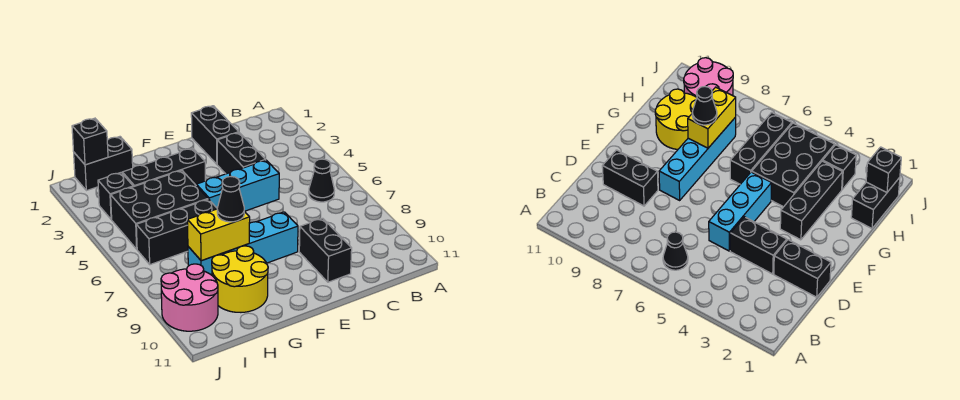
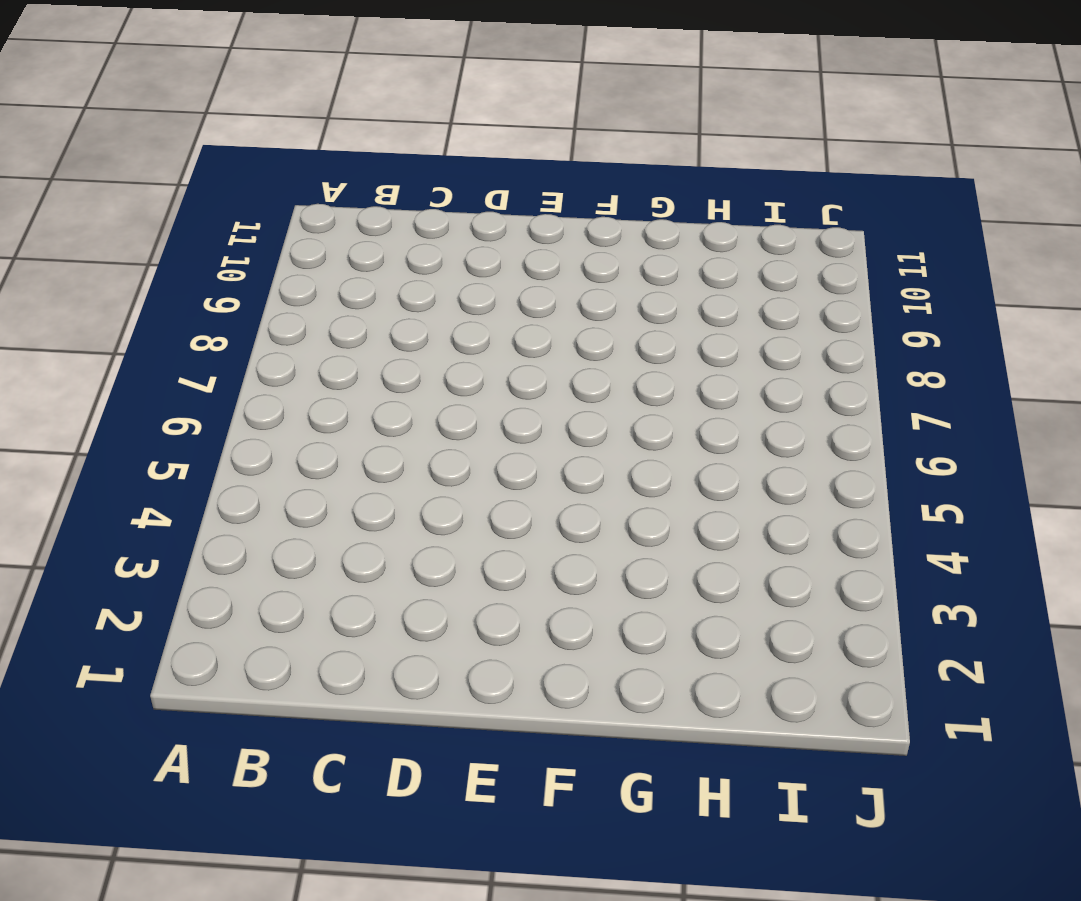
none -> black 1x1 cone [309,159,334,202]
none -> black 1x2 brick [191,106,239,164]
none -> black 1x2 brick [217,133,266,174]

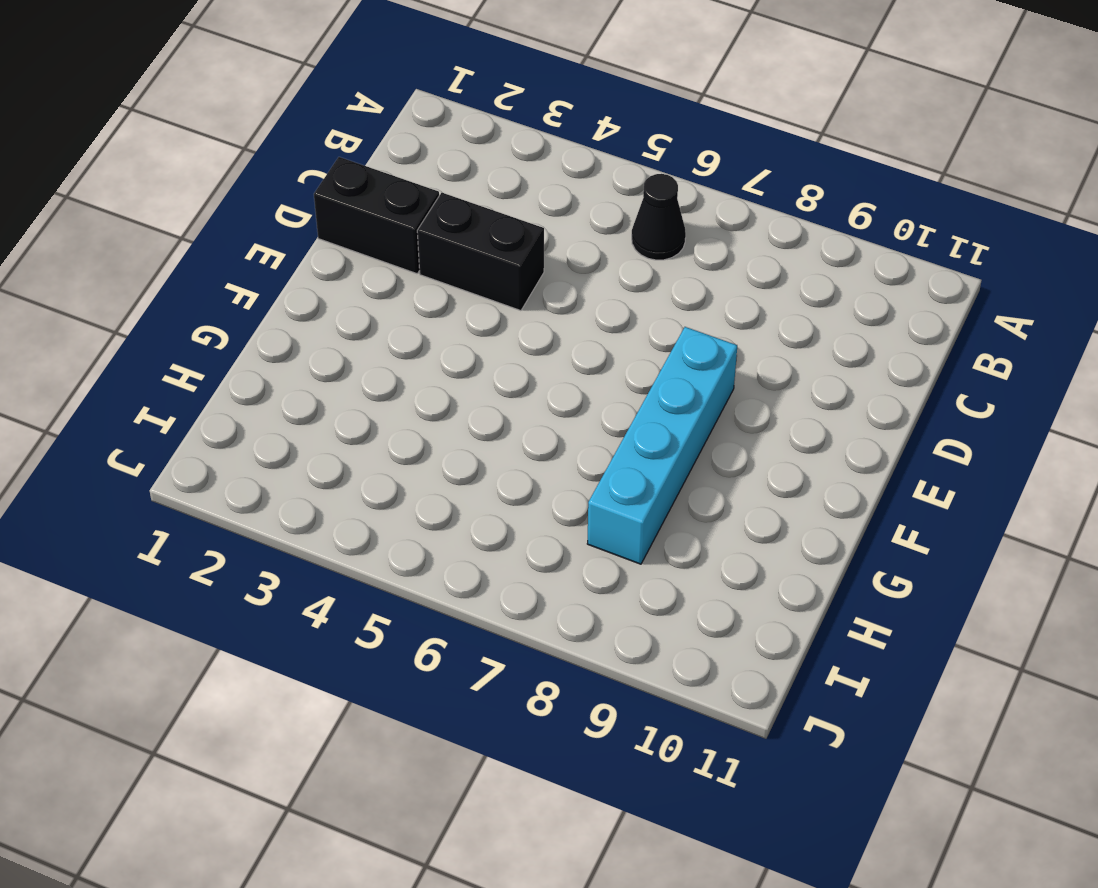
none -> cyan 1x3 brick [196,160,279,211]
none -> black 1x2 brick [299,218,352,282]
none -> black 1x3 brick [122,148,205,187]

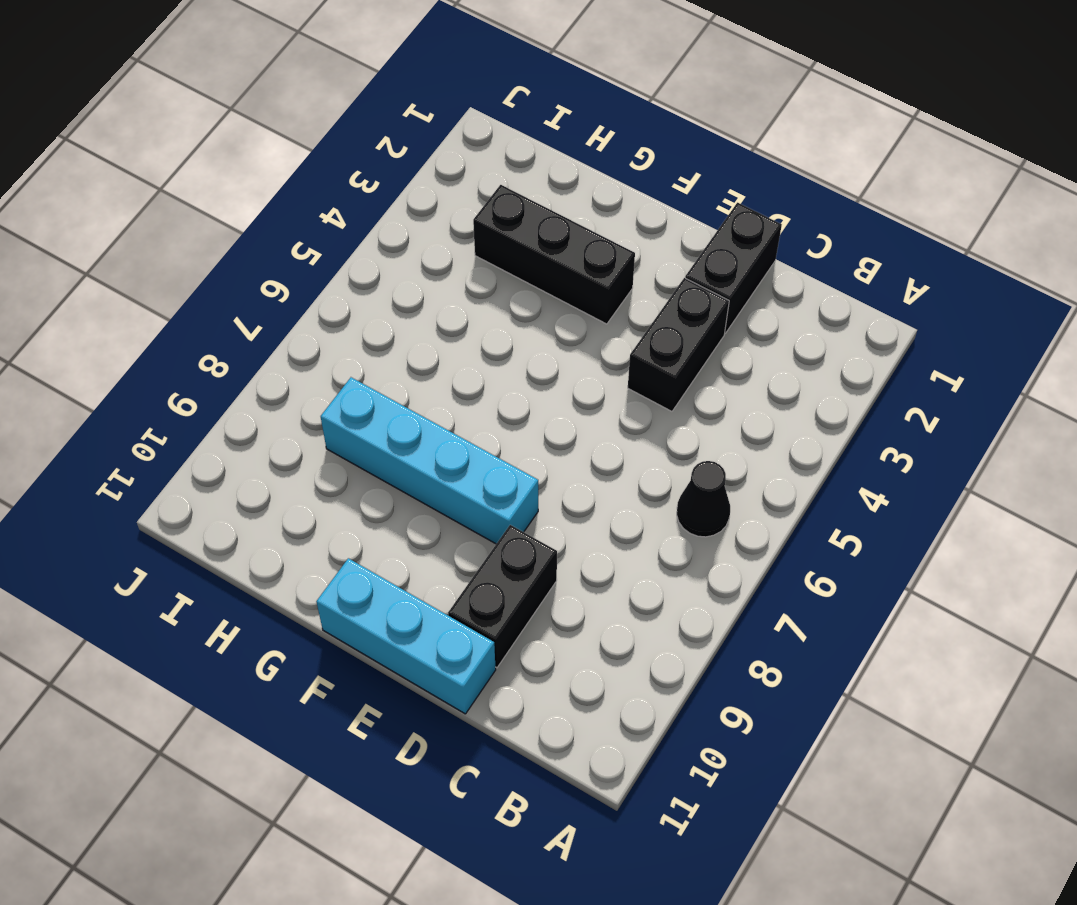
cyan 1x3 brick [316,558,496,714] -> cyan 1x3 brick moved to [196,160,279,211]
none -> black 2x3 brick [111,170,208,249]
none -> black 1x3 brick [136,199,217,265]
none -> yellow 2x2 round brick [212,246,268,312]

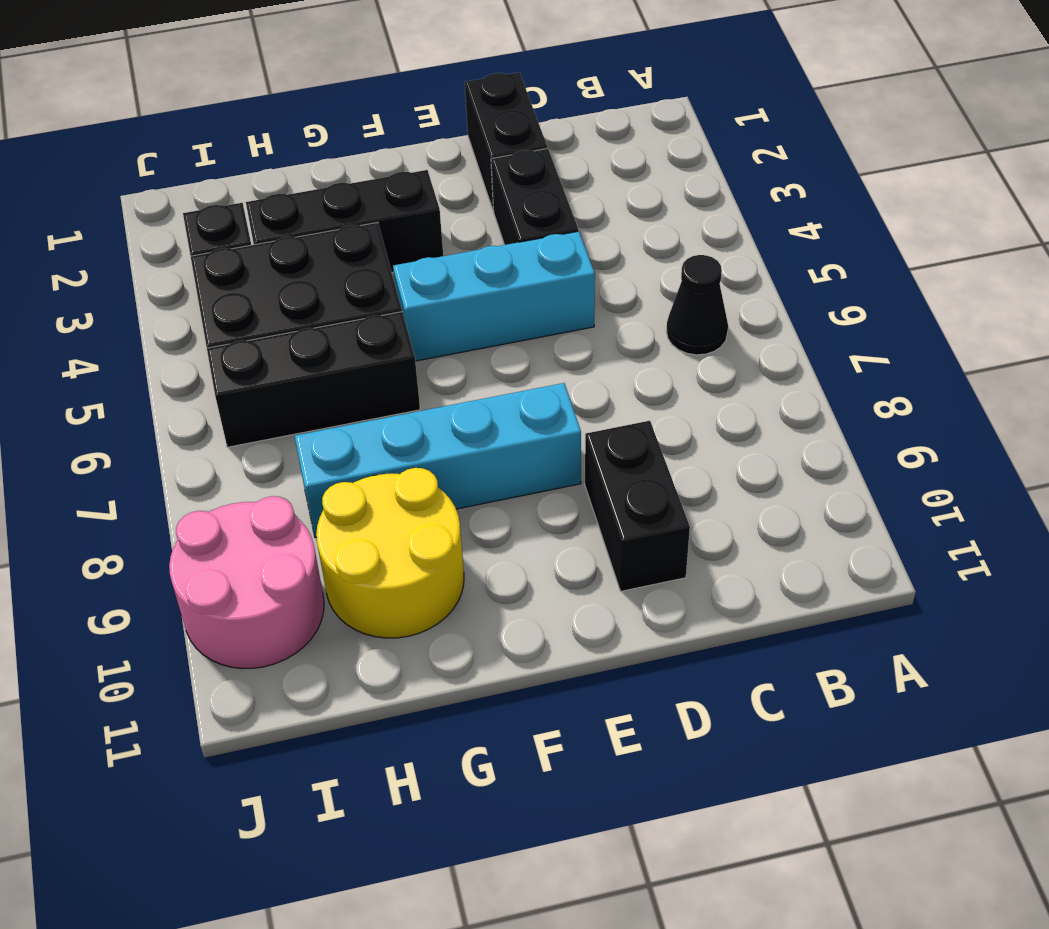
none -> black 1x2 brick [74,137,133,191]
none -> yellow 1x2 brick [187,209,250,261]
none -> black 1x1 brick [72,118,108,165]

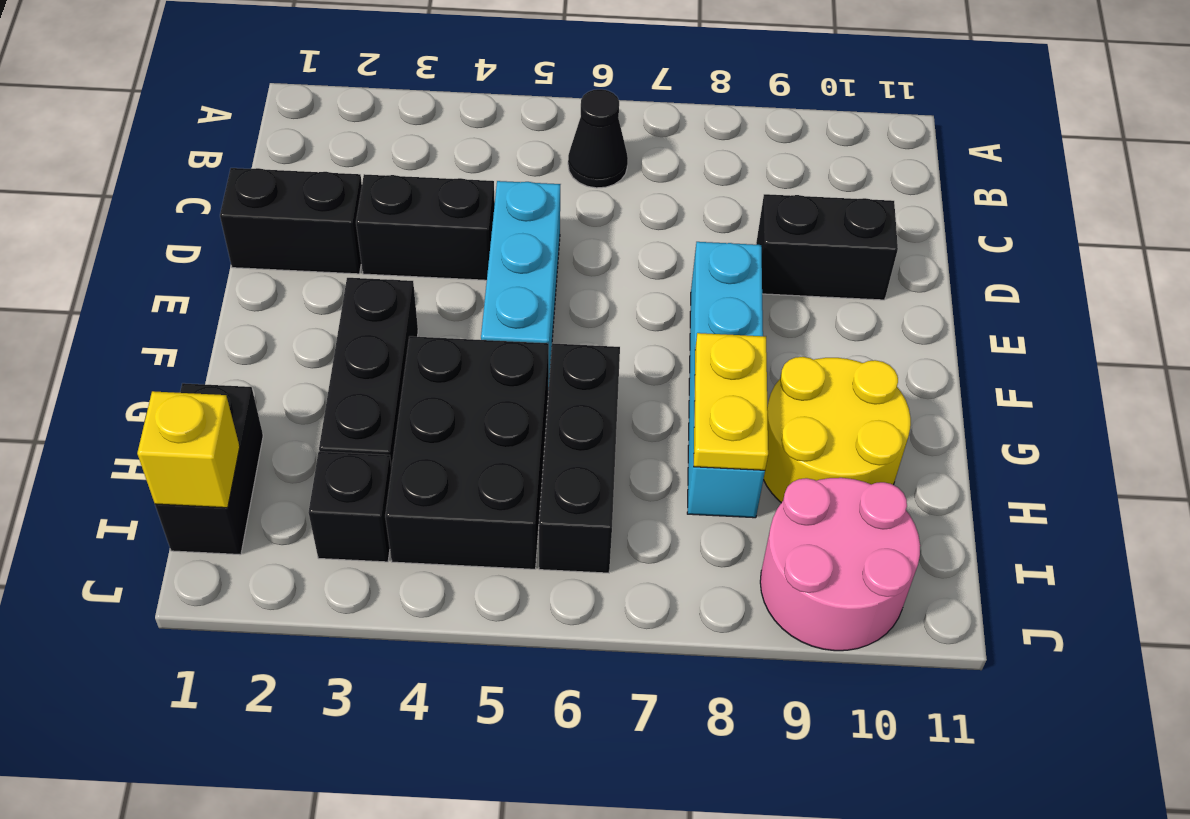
yellow 1x2 plate [694,333,768,470] -> yellow 1x2 brick [187,209,250,261]
yellow 1x1 brick [137,391,240,508] -> black 1x1 brick [72,118,108,165]
none -> black 1x1 cone [217,177,244,222]

